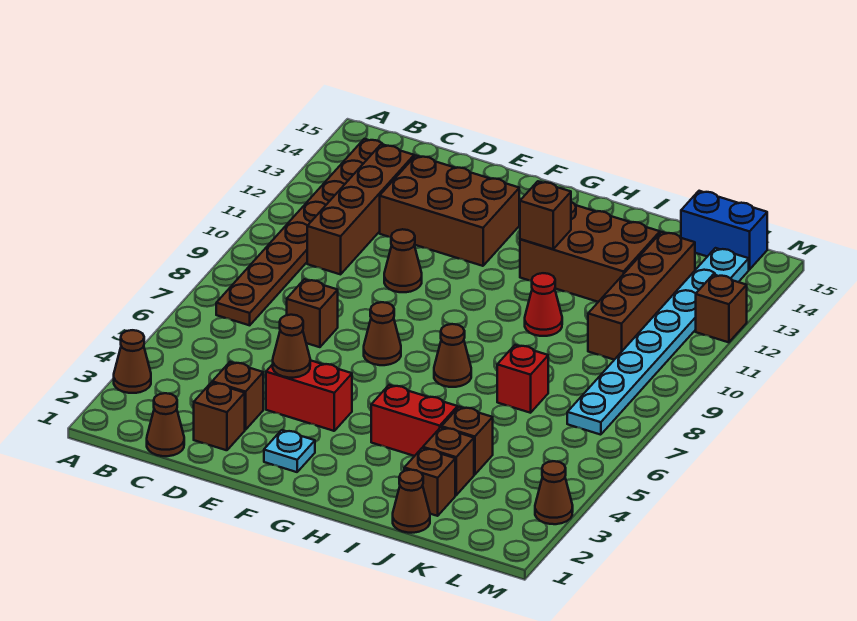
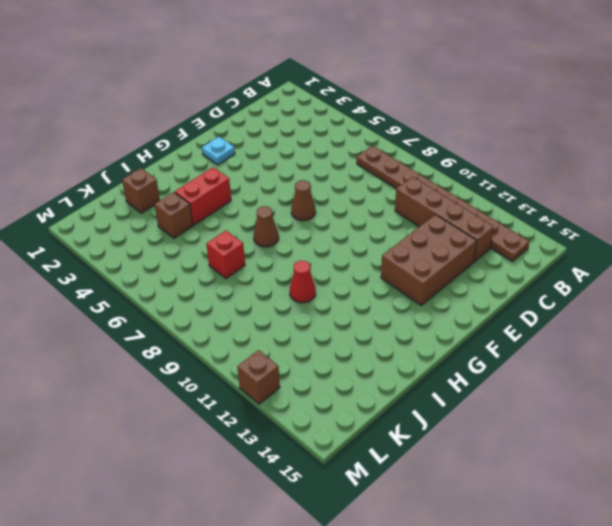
none -> brown 1x1 cone [114,330,151,393]
none -> brown 1x1 cone [147,393,184,456]
none -> brown 1x1 brick [194,382,245,450]

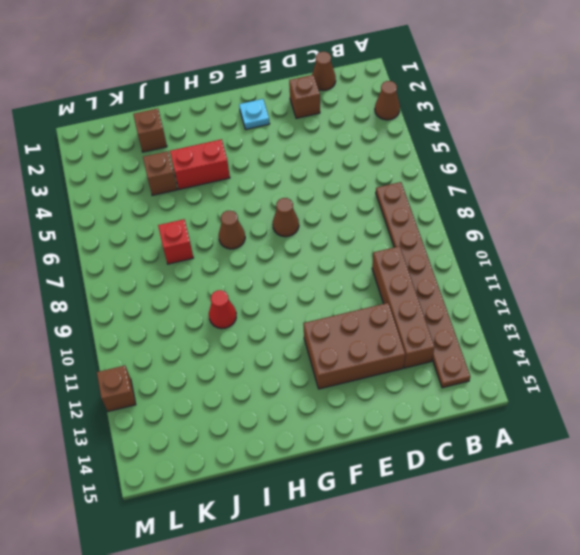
none -> brown 1x1 brick [212,362,263,430]
none -> brown 1x1 brick [287,279,338,347]
none -> red 1x2 brick [266,360,352,431]

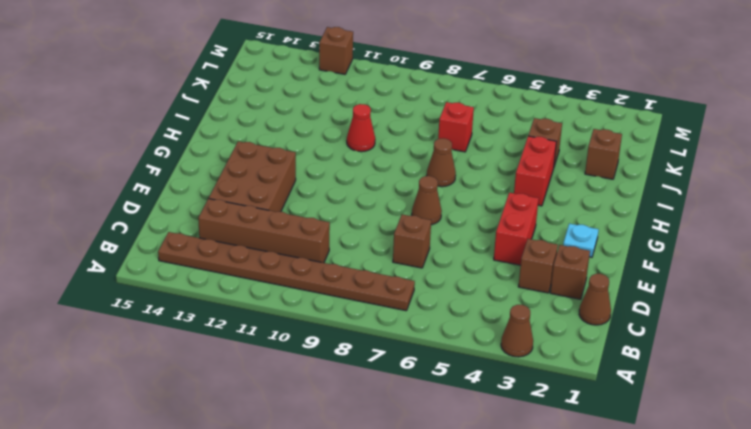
none -> brown 1x1 cone [384,229,422,292]
none -> brown 2x3 brick [520,202,660,302]
none -> brown 1x1 cone [393,470,430,533]

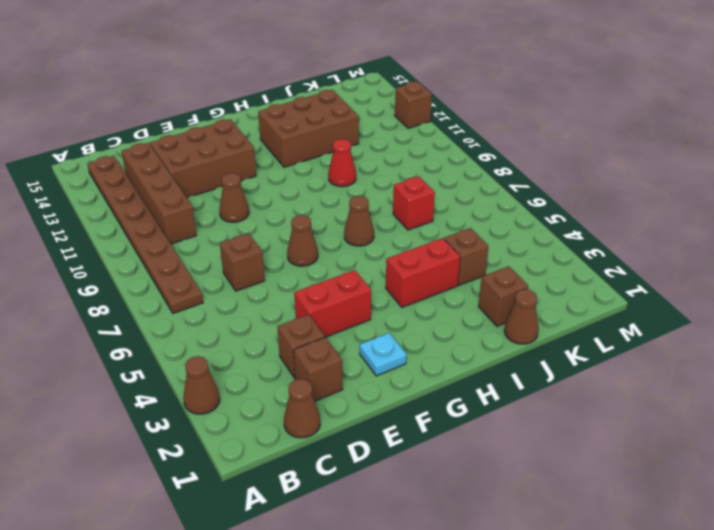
none -> brown 1x1 brick [423,427,474,495]
none -> brown 1x4 brick [588,232,695,360]
none -> blue 1x2 brick [681,191,767,270]

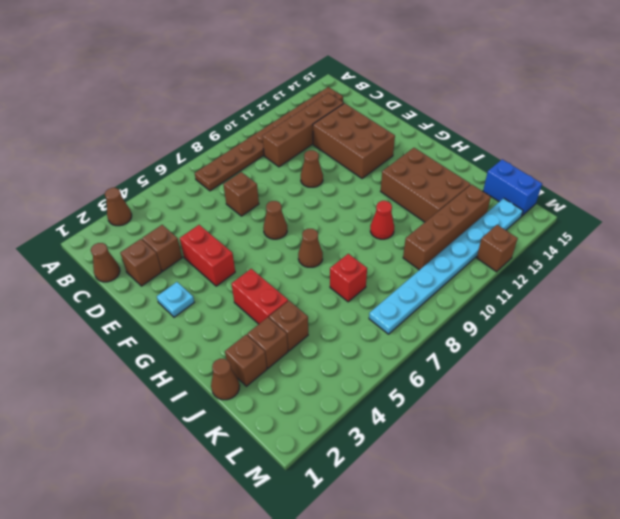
none -> brown 1x1 cone [535,461,573,524]
none -> brown 1x1 cone [273,315,310,378]
none -> brown 1x1 brick [520,181,571,249]

